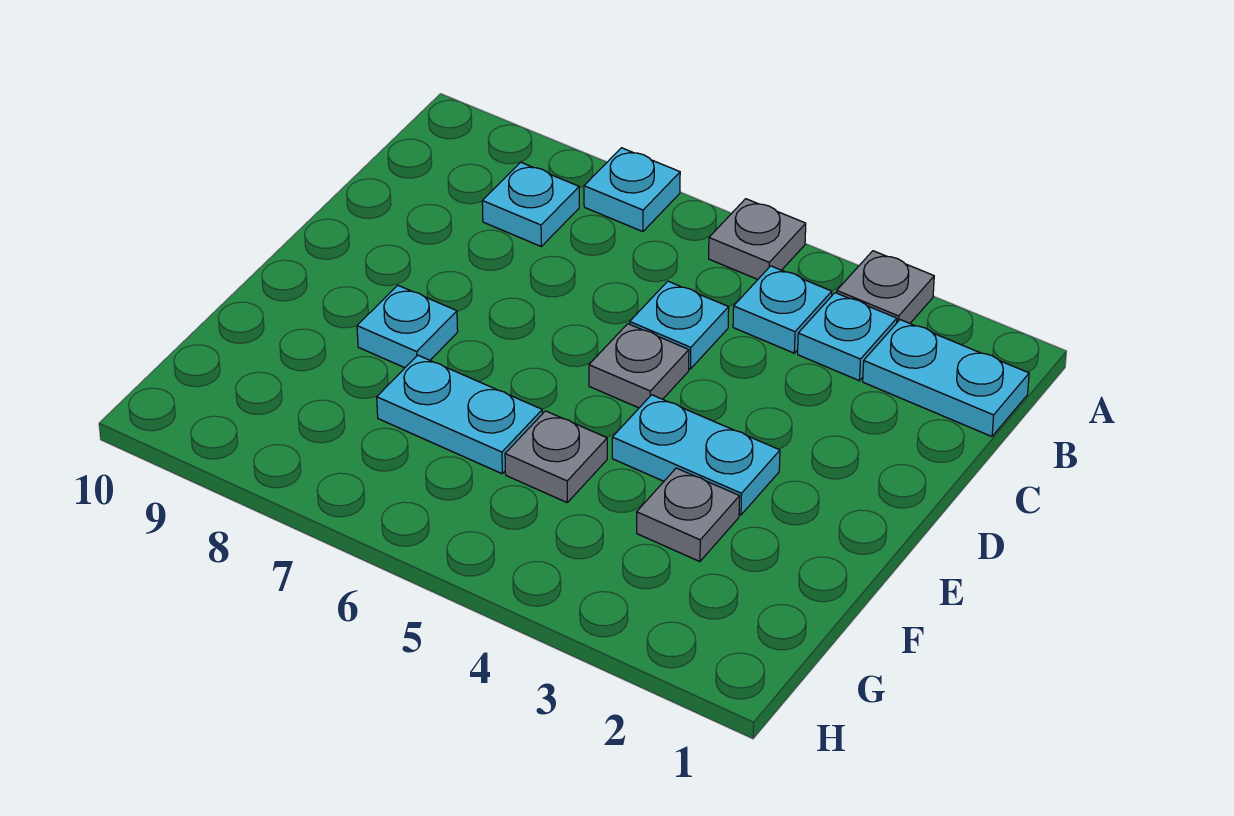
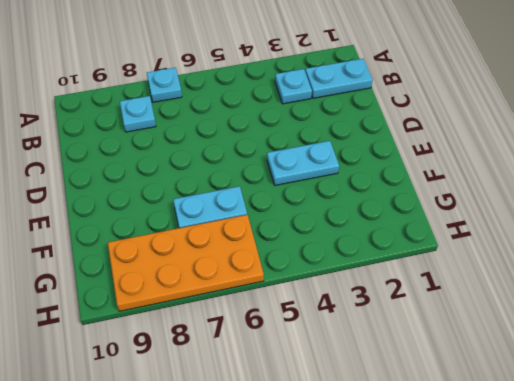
orange 2x4 plate [108,215,264,311] -> none
none -> grey 1x1 plate [837,251,934,323]
none -> grey 1x1 plate [709,199,806,279]
none -> cyan 1x1 plate [733,266,832,353]

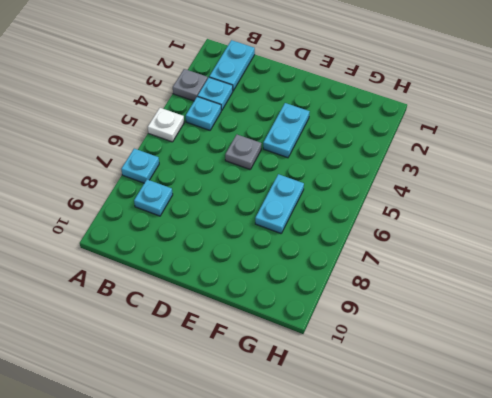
white 1x1 plate [148,108,184,142] -> grey 1x1 plate [709,199,806,279]
none -> cyan 1x1 plate [630,281,729,369]
none -> cyan 1x1 plate [357,285,458,368]
none -> grey 1x1 plate [637,468,740,562]

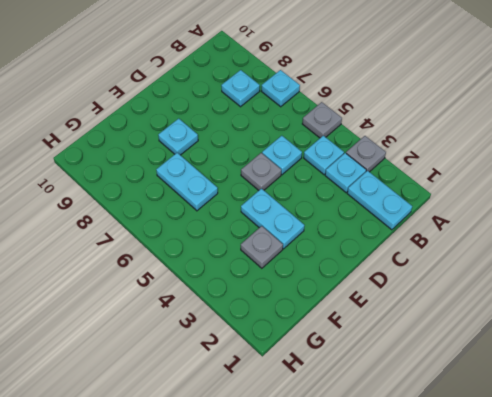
none -> grey 1x1 plate [505,411,607,502]

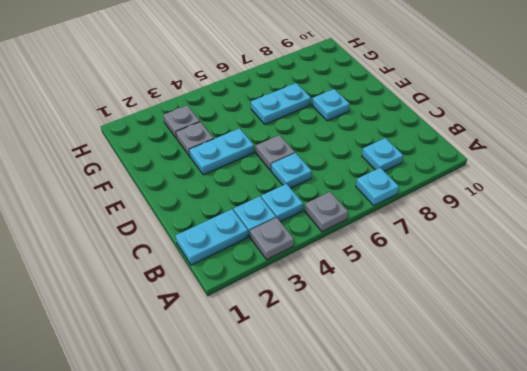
grey 1x1 plate [163,105,200,138] -> grey 1x1 plate moved to [505,411,607,502]

